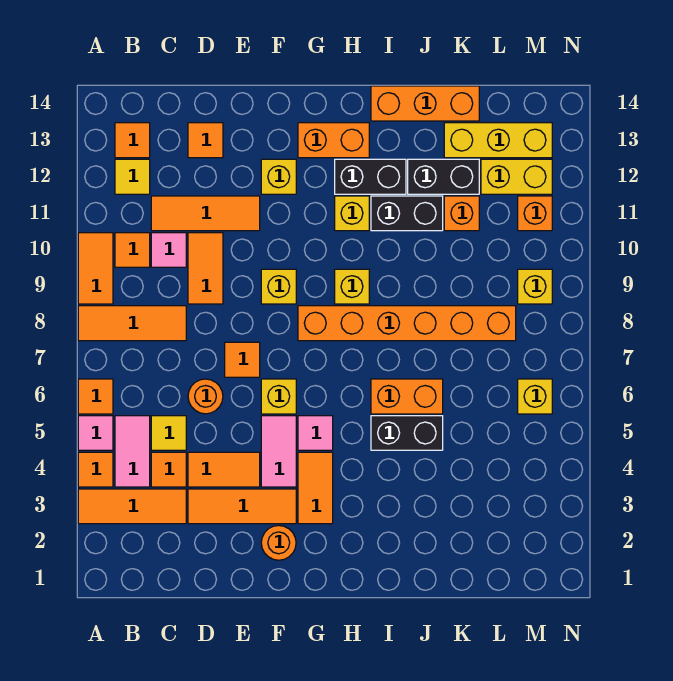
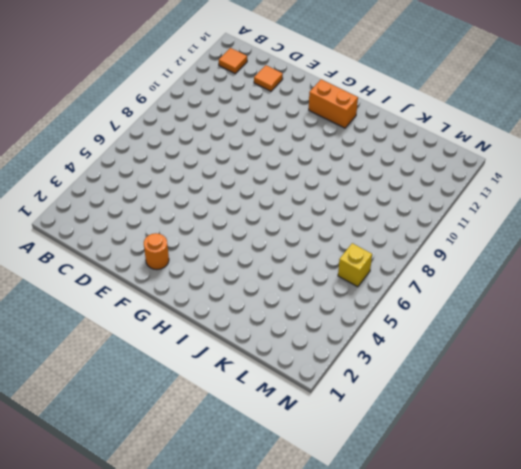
none -> orange 1x3 tile [78,489,186,524]
none -> orange 1x1 tile [78,452,113,487]
none -> pink 1x1 tile [78,416,113,450]
none -> orange 1x1 tile [78,379,113,414]

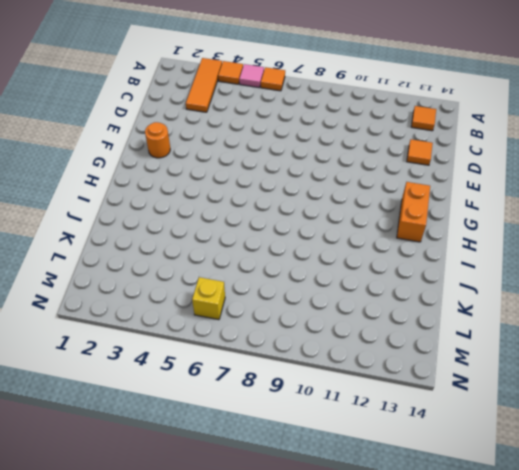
none -> orange 1x3 tile [78,306,186,341]
none -> orange 1x2 tile [78,233,113,304]
none -> pink 1x2 tile [115,416,150,487]
none -> orange 1x1 tile [115,233,150,267]

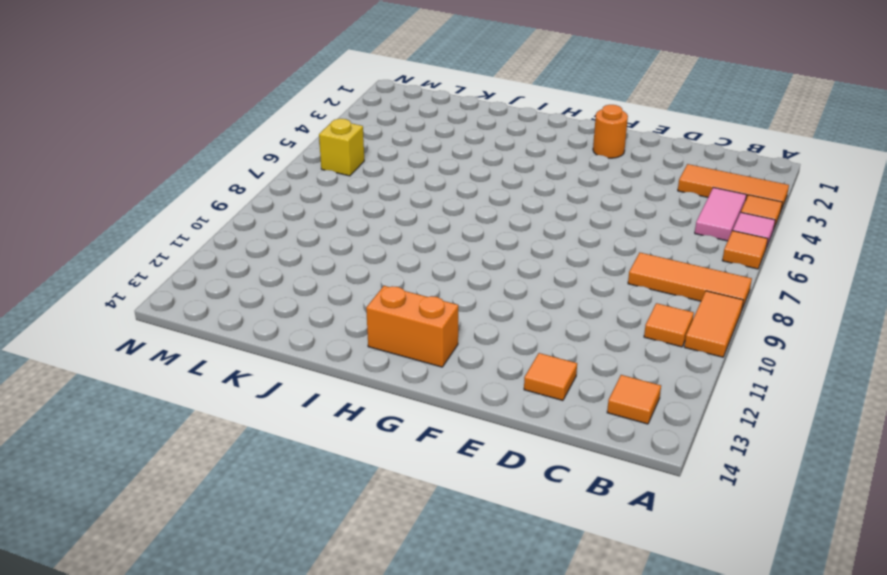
none -> yellow 1x1 tile [115,159,150,194]
none -> orange 1x1 tile [151,452,186,487]
none -> yellow 1x1 tile [151,416,186,450]
none -> pink 1x1 tile [151,233,186,267]

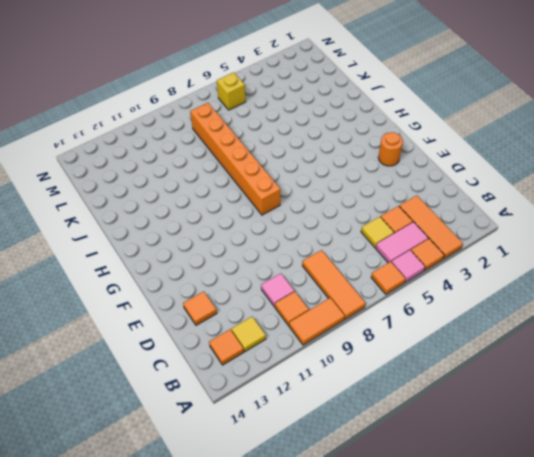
none -> orange 1x3 tile [151,196,260,231]
none -> orange 1x3 tile [188,489,296,524]
none -> orange 1x2 tile [188,452,260,487]
none -> orange 1x1 round brick [188,379,223,414]

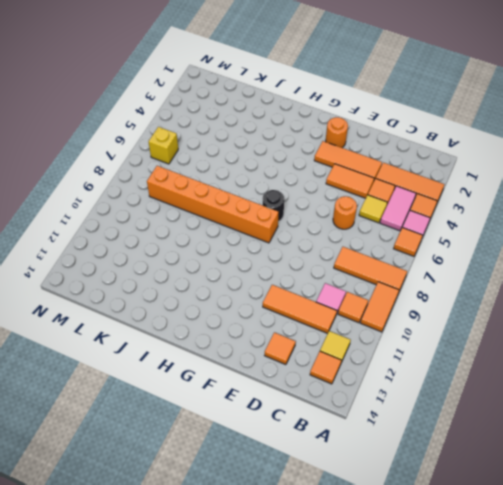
black 1x1 round brick [263,190,284,222] -> none
none -> orange 1x2 tile [188,233,223,304]
none -> orange 1x1 tile [225,342,260,377]
none -> pink 1x2 tile [261,416,296,487]
none -> yellow 1x1 brick [261,379,296,414]

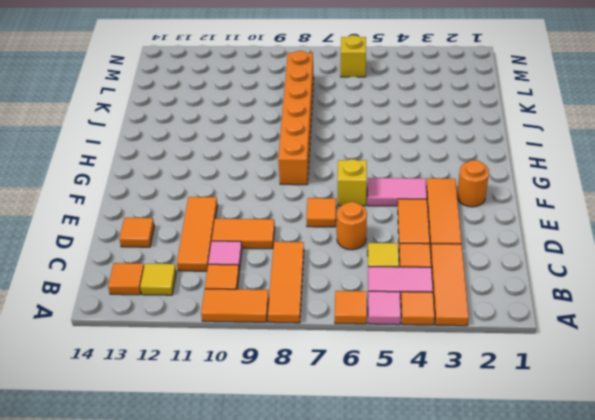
none -> yellow 1x1 brick [261,269,296,304]
none -> yellow 1x1 brick [261,159,296,194]
none -> orange 1x2 tile [298,452,333,524]
none -> pink 1x1 tile [298,416,333,450]

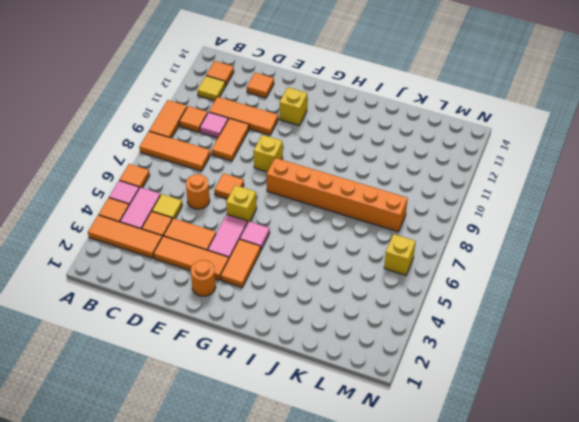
none -> orange 1x2 brick [298,123,369,158]
none -> yellow 1x1 brick [335,269,369,304]
none -> yellow 1x1 brick [335,196,369,231]
none -> black 1x2 brick [335,159,406,194]

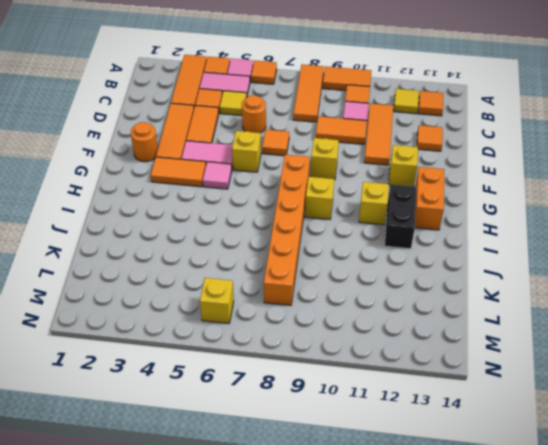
none -> black 1x2 brick [371,416,443,450]
none -> orange 1x2 brick [371,379,443,414]
none -> black 1x2 brick [371,196,443,231]
none -> orange 1x3 brick [371,86,479,121]

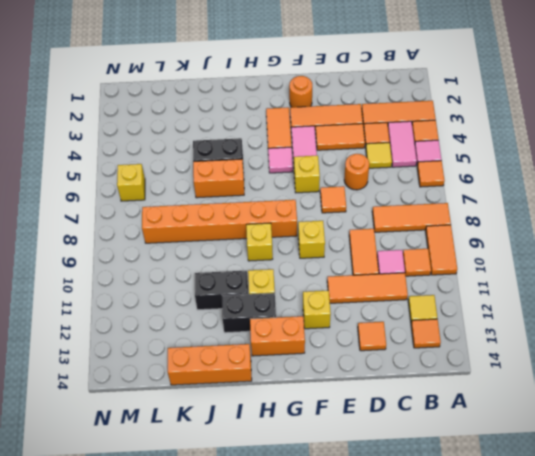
none -> black 1x2 brick [408,159,479,194]
none -> orange 1x1 brick [444,196,479,231]
none -> yellow 1x3 brick [444,123,552,158]
none -> yellow 1x2 brick [481,159,552,194]

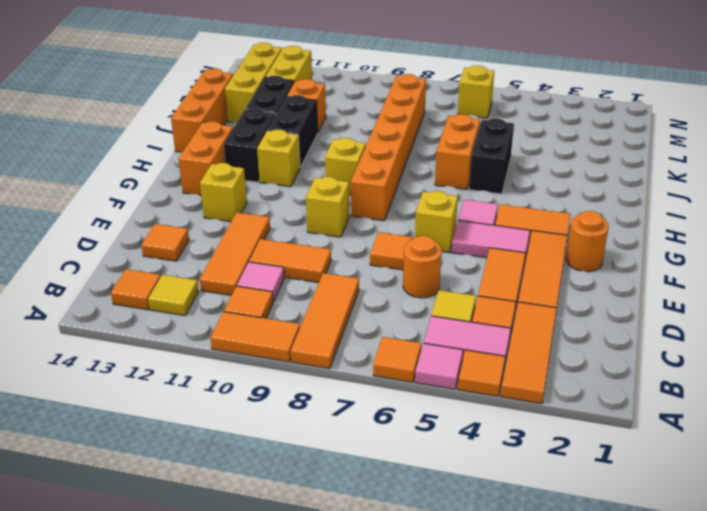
none -> yellow 1x1 brick [518,269,552,304]
none -> orange 1x1 brick [518,196,552,231]

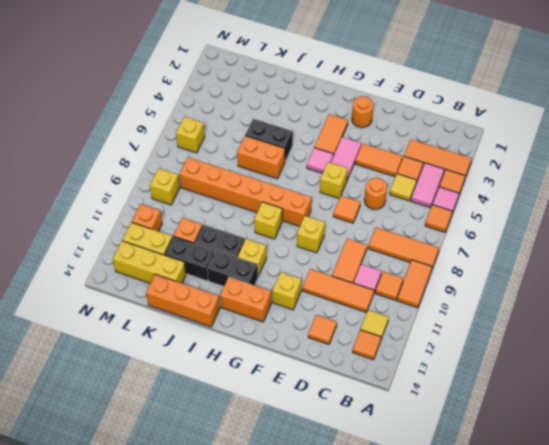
none -> orange 1x3 tile [188,489,296,524]

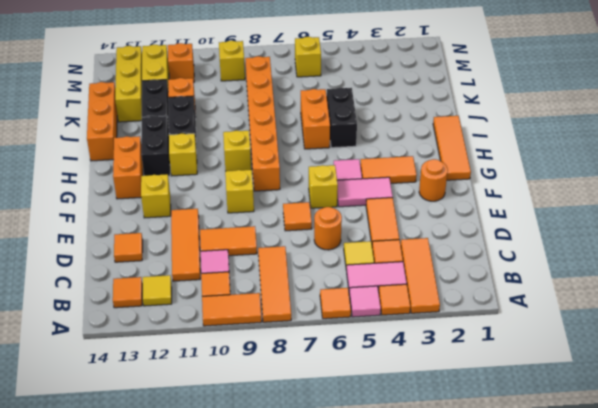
orange 1x3 tile [433,116,471,180] -> orange 1x3 tile moved to [188,489,296,524]

